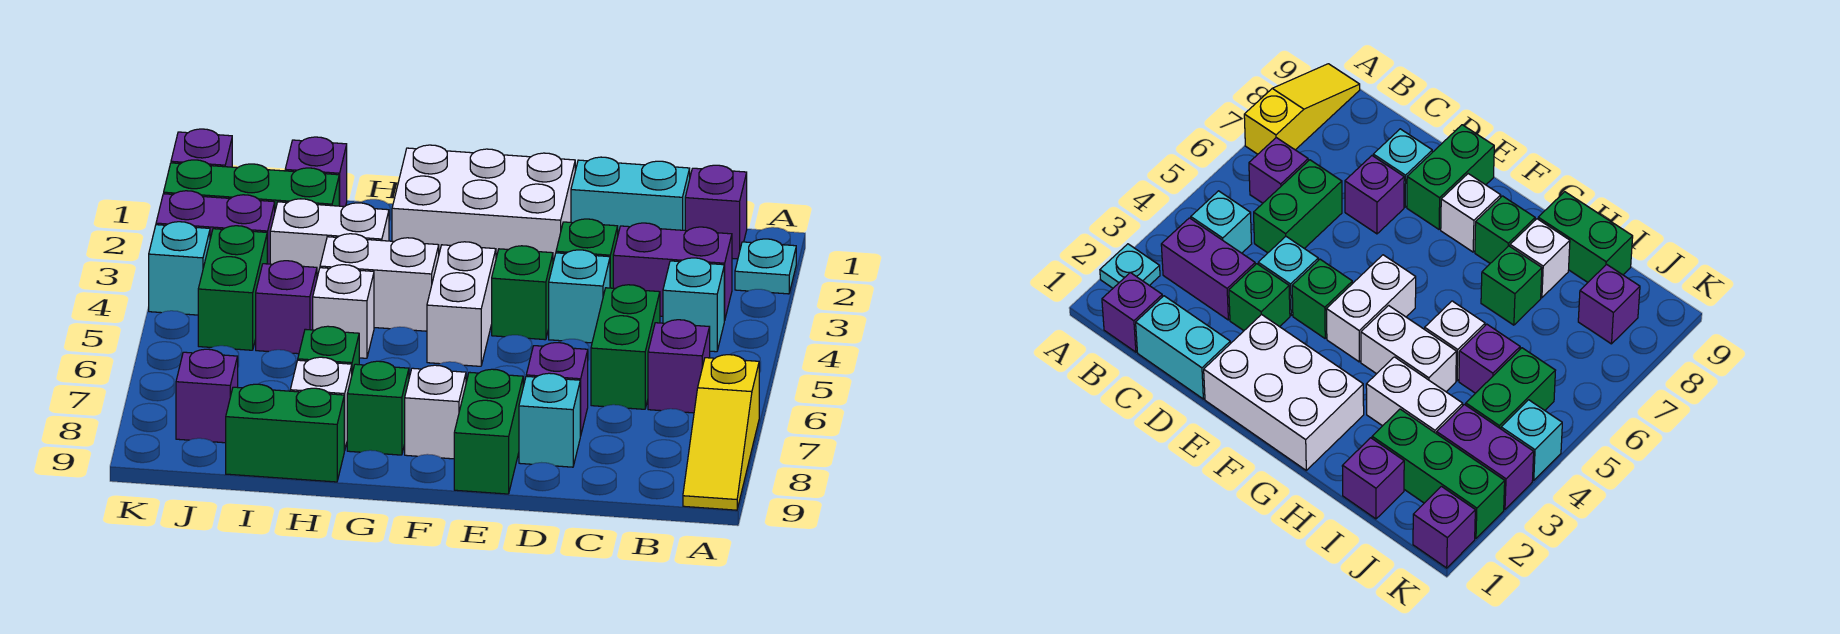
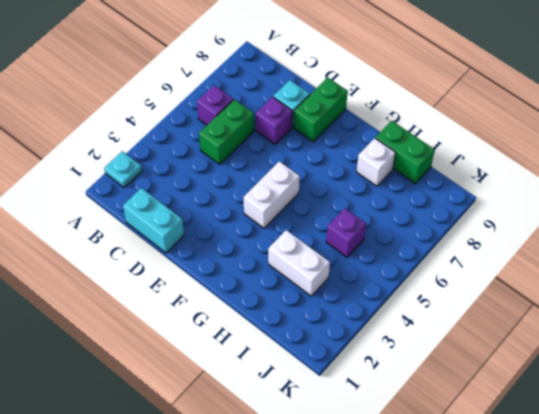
none -> yellow 1x3 slope [683,355,759,510]
none -> purple 1x1 brick [685,165,747,259]
none -> purple 1x2 brick [613,223,732,320]
none -> cyan 1x1 brick [663,258,725,352]

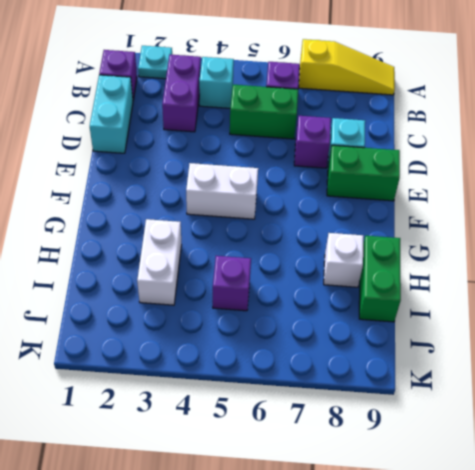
none -> green 1x1 brick [556,219,618,288]
none -> cyan 1x1 brick [549,250,610,343]
none -> white 2x3 brick [392,145,575,262]
none -> green 1x1 brick [492,246,553,340]

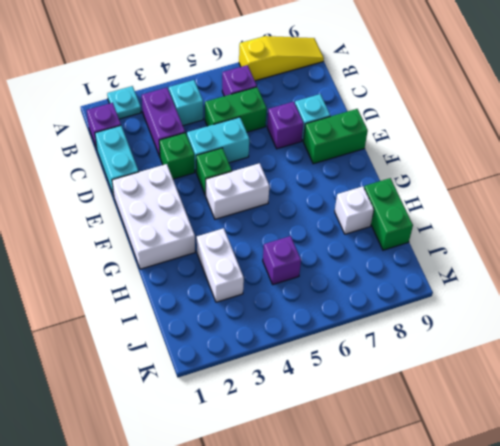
cyan 1x2 brick [187,117,249,171] -> cyan 1x1 brick [549,250,610,343]
none -> white 1x1 brick [405,365,466,459]
none -> white 1x2 brick [320,234,439,331]
none -> green 1x1 brick [347,361,409,455]
none -> white 1x1 brick [313,265,374,358]

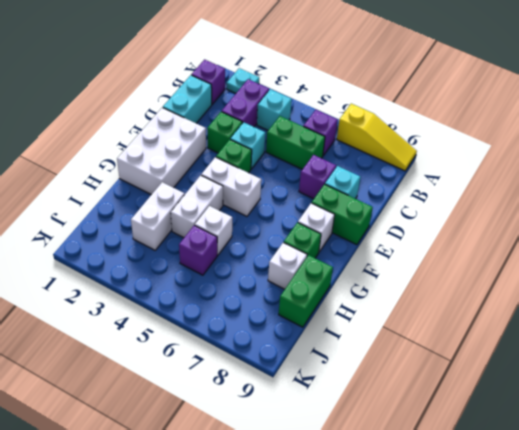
none -> green 1x1 brick [298,326,359,373]
none -> purple 1x1 brick [285,137,347,207]
none -> green 1x3 brick [164,160,339,210]
none -> purple 1x2 brick [156,191,275,264]

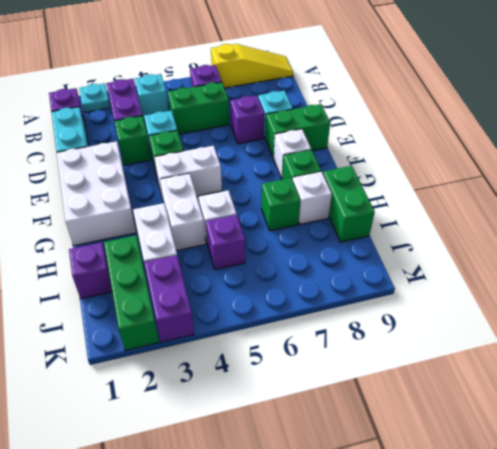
none -> green 1x2 brick [198,226,267,350]
none -> purple 1x1 brick [176,349,238,443]
none -> purple 1x1 brick [171,129,232,167]
none -> cyan 1x1 brick [149,222,210,315]

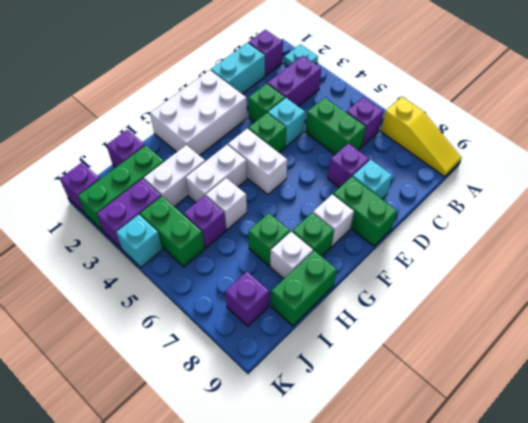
none -> cyan 1x1 brick [663,258,725,352]

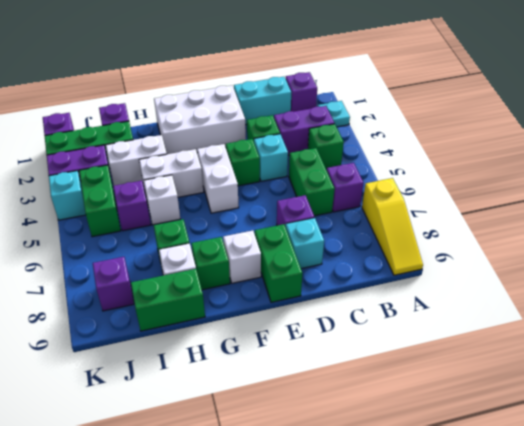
green 1x1 brick [308,124,344,169] -> cyan 1x1 brick [663,258,725,352]

